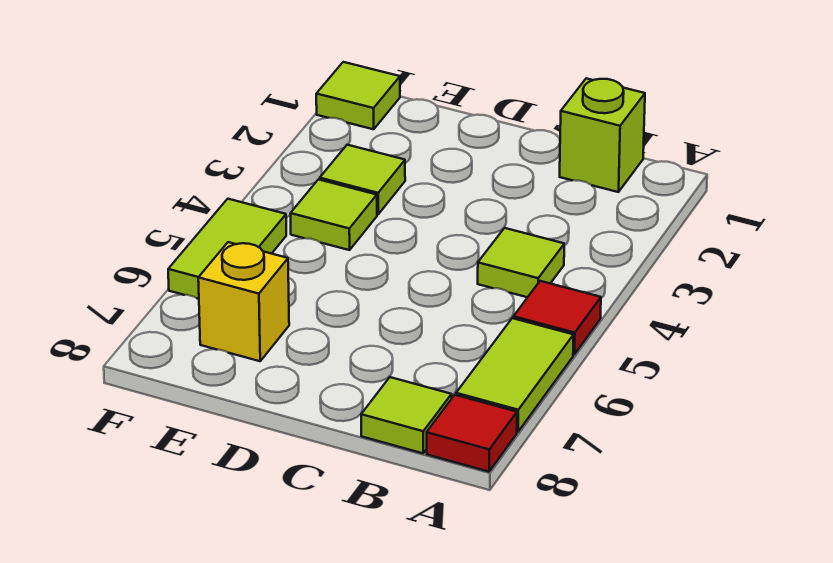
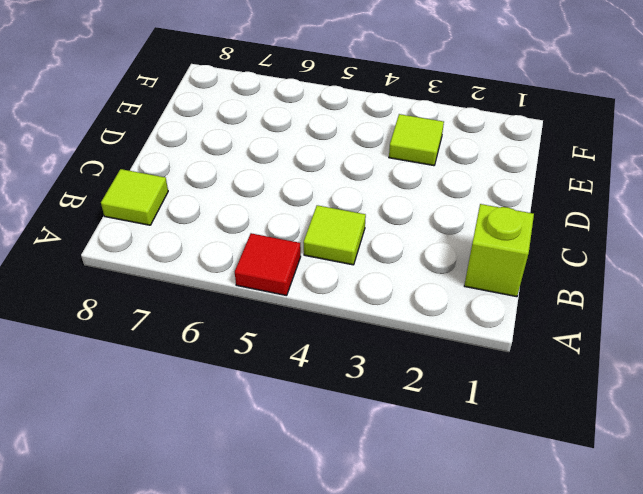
none -> lime 1x2 tile [456,318,574,432]
none -> red 1x1 tile [427,395,517,472]

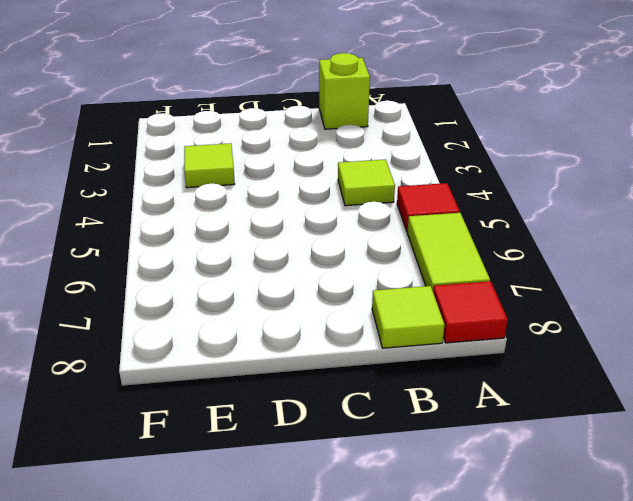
none -> lime 1x1 tile [290,179,377,250]
none -> yellow 1x1 brick [198,242,289,361]

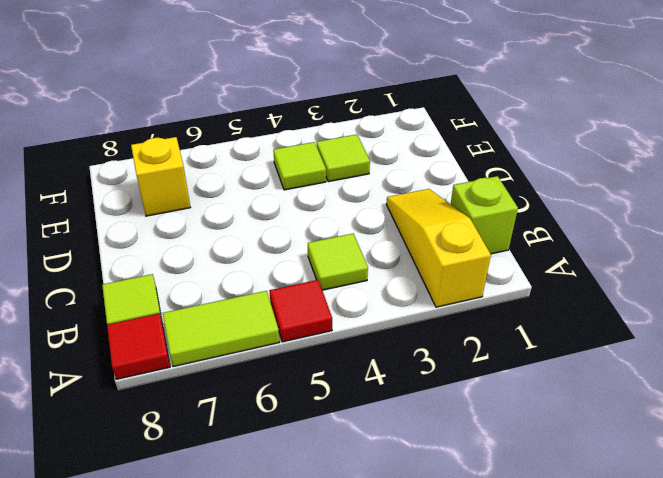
yellow 1x3 slope [386,189,491,307] -> none
none -> lime 1x1 tile [316,62,400,129]
none -> lime 1x2 tile [168,199,286,299]

